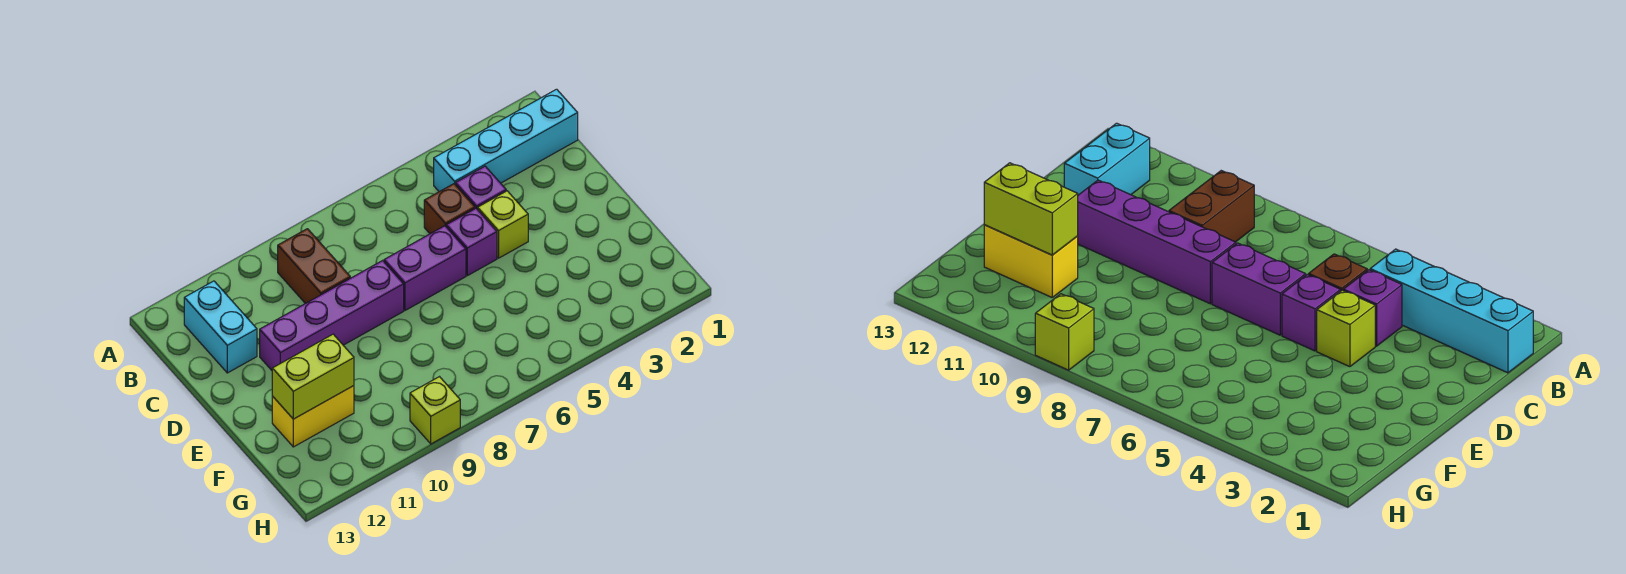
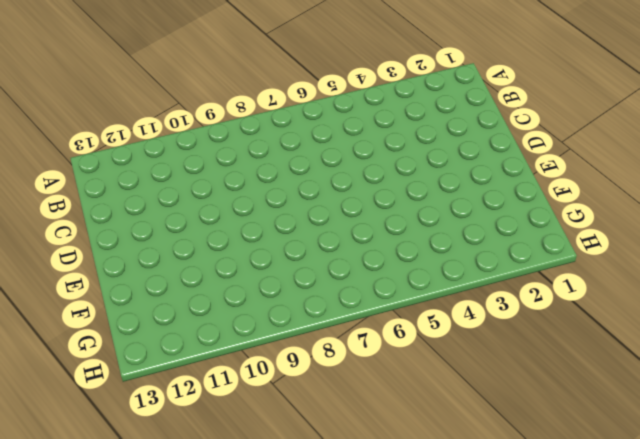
none -> cyan 1x4 brick [434,89,578,192]
none -> brown 1x2 brick [278,229,350,304]
none -> cyan 1x2 brick [184,281,257,373]

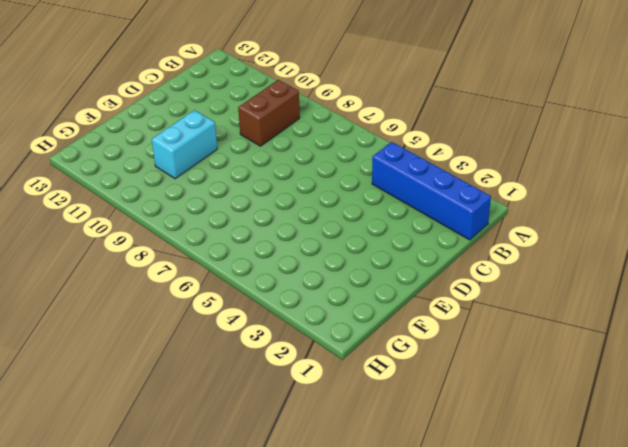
blue 1x4 brick [372,142,491,240] -> cyan 1x4 brick [434,89,578,192]
cyan 1x2 brick [152,110,217,179] -> cyan 1x2 brick moved to [184,281,257,373]
none -> purple 1x1 brick [456,166,506,210]
none -> brown 1x1 brick [424,184,475,234]
none -> lime 1x1 brick [478,191,528,258]

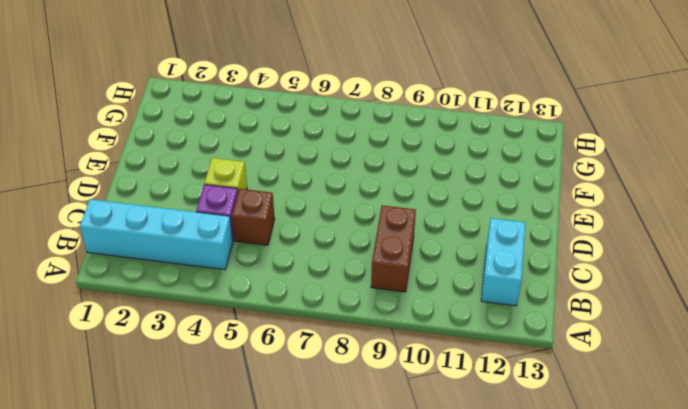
none -> purple 1x1 brick [446,208,497,276]
none -> purple 1x2 brick [384,226,466,310]
none -> purple 1x4 brick [260,261,404,370]

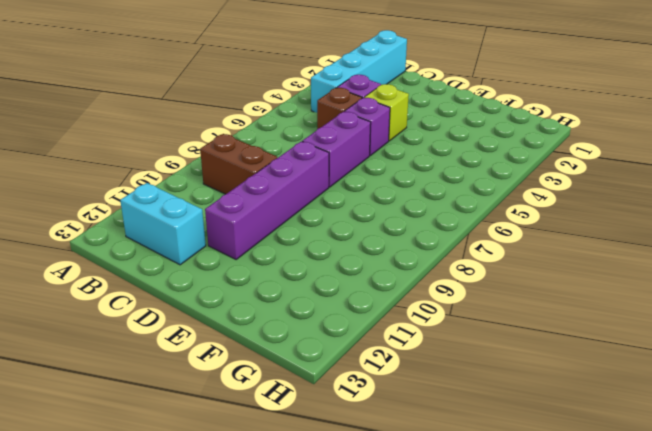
none -> yellow 1x2 brick [272,386,354,447]
none -> lime 1x1 brick [410,377,460,444]
none -> lime 1x2 brick [272,334,354,419]

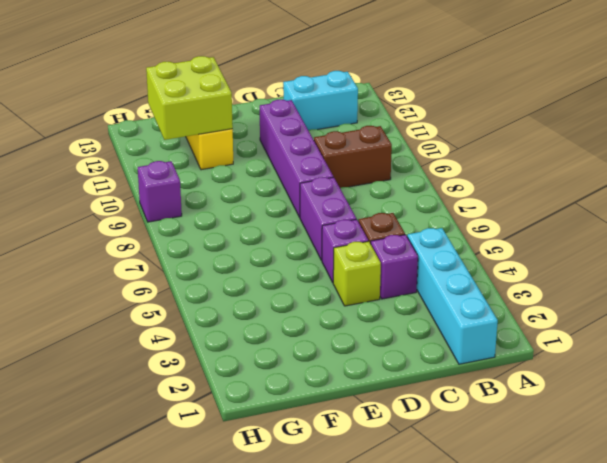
lime 2x2 brick [146,56,233,140] -> lime 1x2 brick [272,334,354,419]
purple 1x1 brick [138,161,182,222] -> lime 1x1 brick [410,377,460,444]

